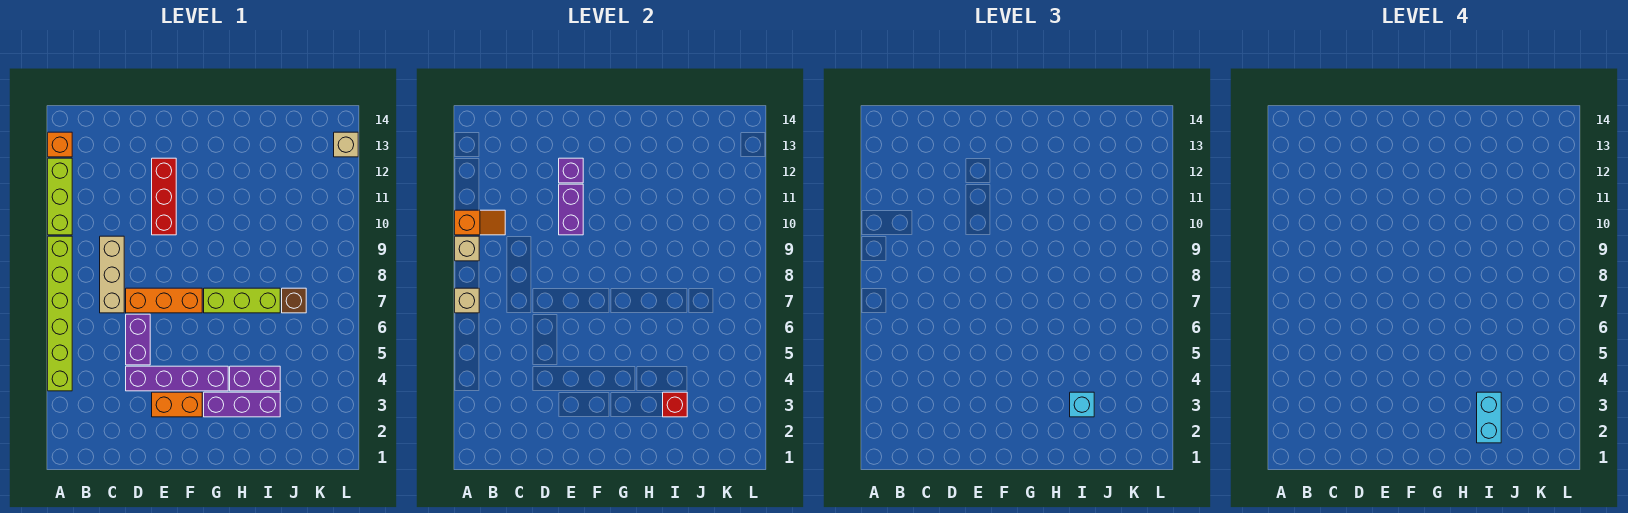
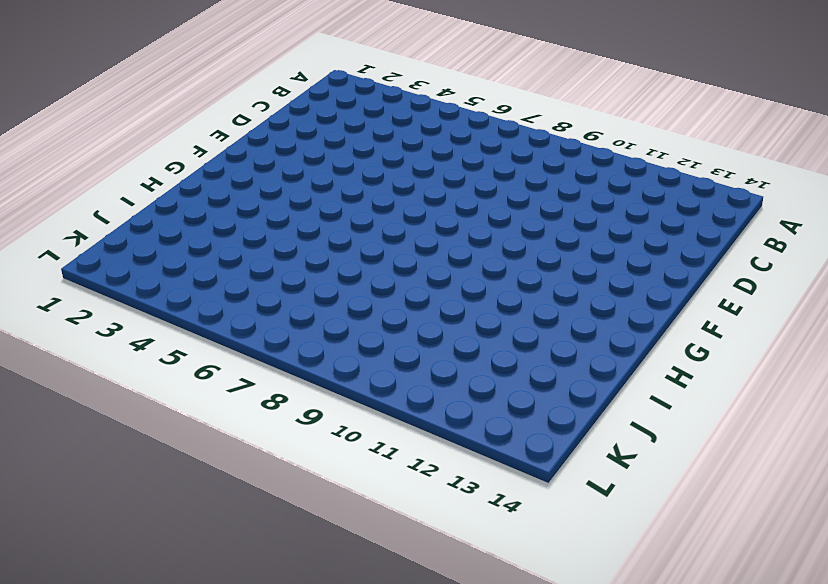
none -> lime 1x6 brick [48,236,72,391]
none -> lime 1x3 brick [48,158,72,235]
none -> orange 1x1 brick [48,132,72,157]

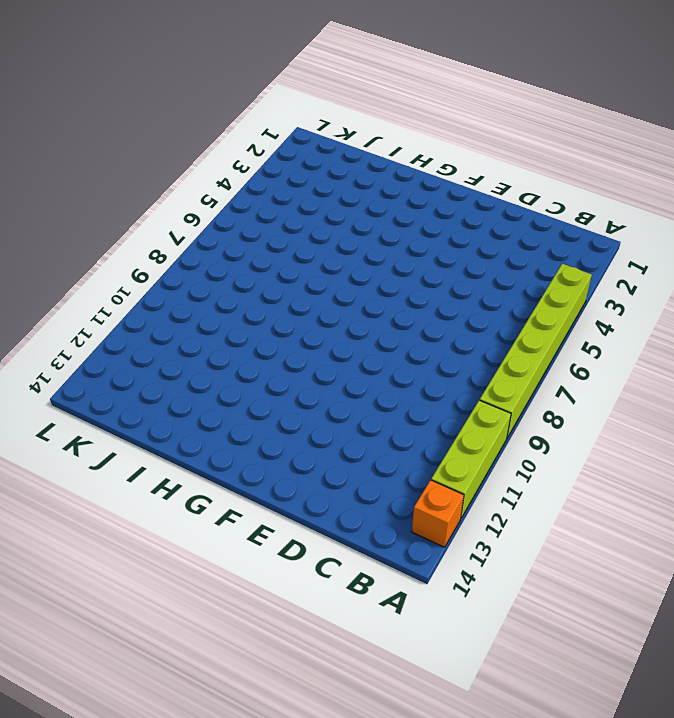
none -> tan 1x3 brick [100,236,124,313]
none -> purple 1x4 brick [126,366,228,391]
none -> purple 1x2 brick [126,314,150,365]

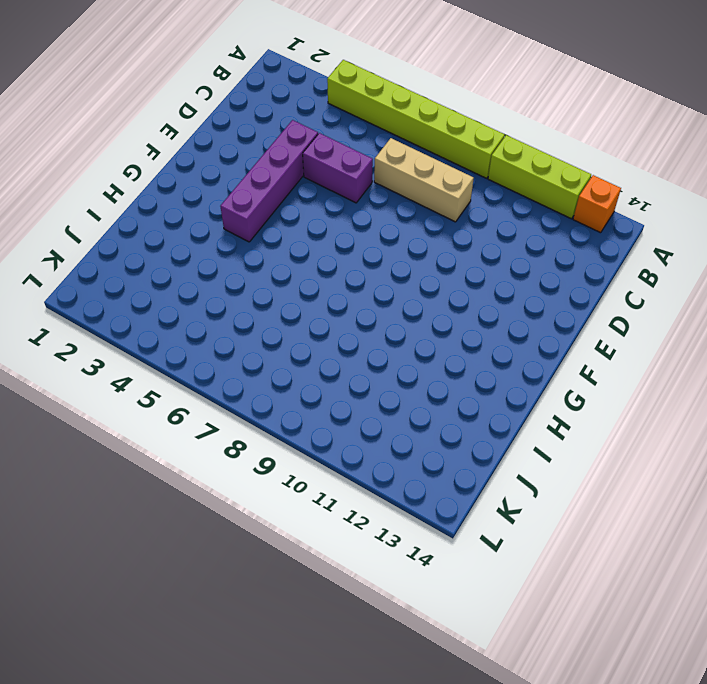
none -> orange 1x3 brick [126,288,202,313]
none -> orange 1x2 brick [152,392,202,417]
none -> red 1x3 brick [152,158,176,235]

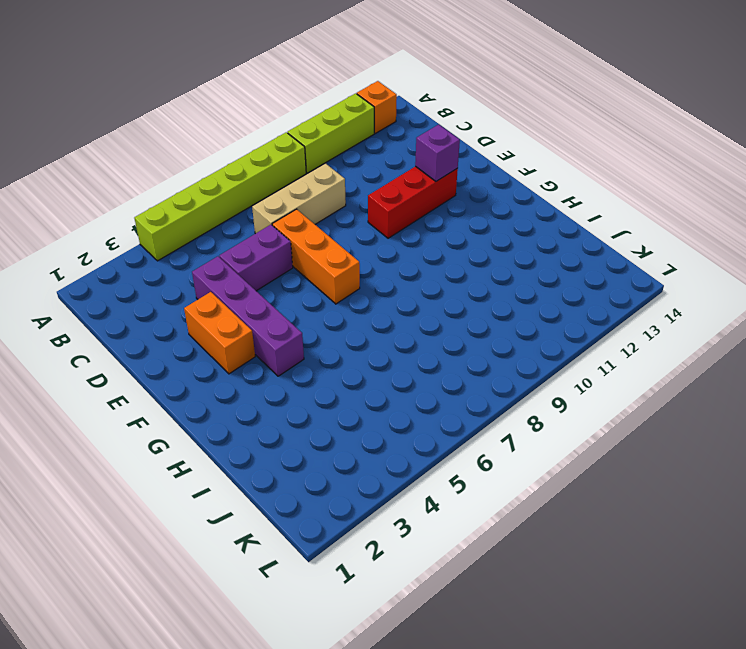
none -> purple 1x3 brick [204,392,280,417]
none -> lime 1x3 brick [204,288,280,313]
none -> purple 1x2 brick [230,366,280,391]

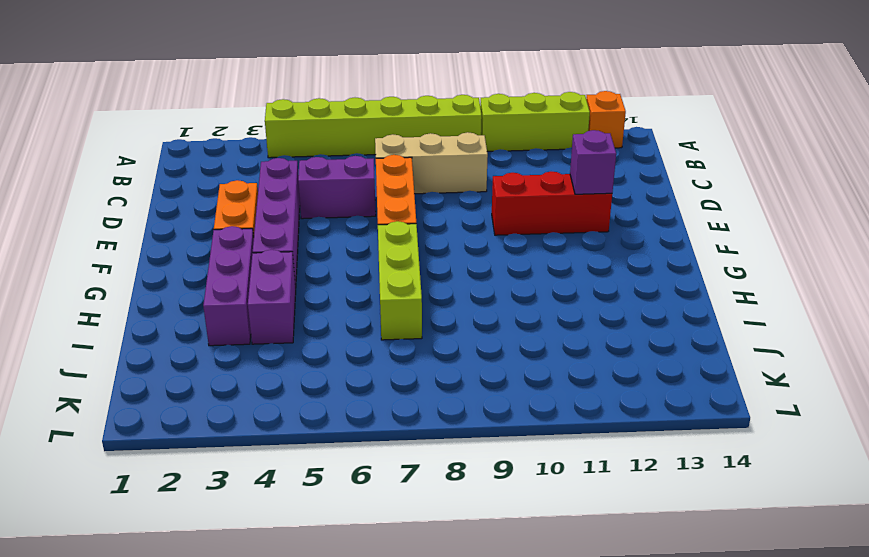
none -> brown 1x1 brick [282,288,306,313]
none -> tan 1x1 brick [334,132,358,157]
none -> tan 1x1 brick [455,288,479,313]

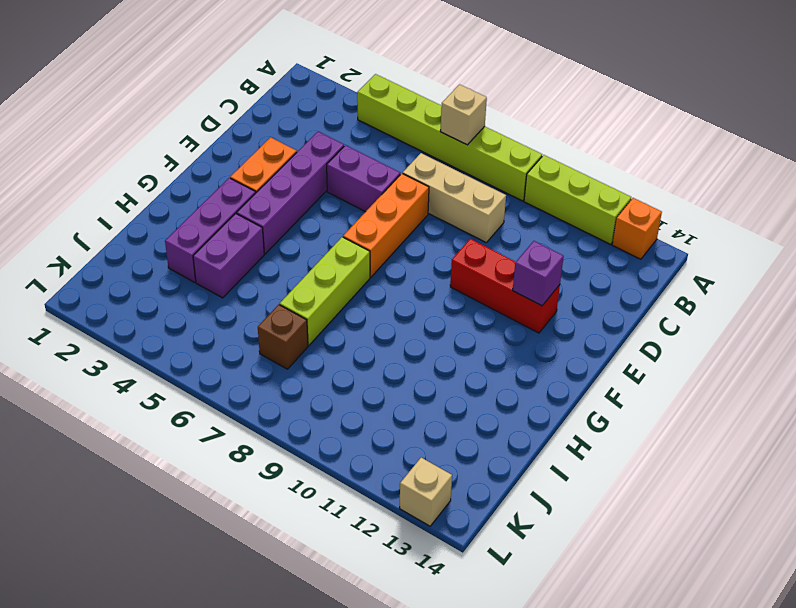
none -> tan 1x1 brick [455,236,479,261]
none -> orange 1x2 slope [455,210,505,235]
none -> purple 1x2 brick [559,184,583,235]

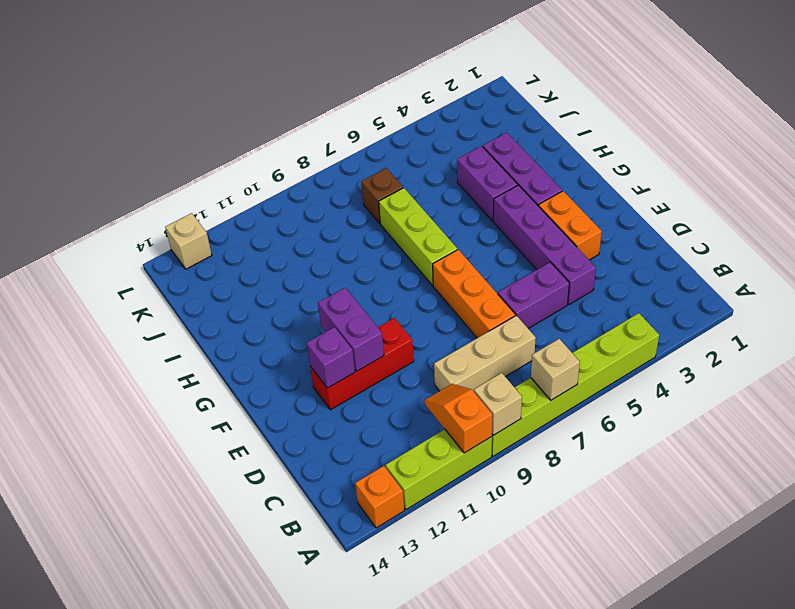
purple 1x2 brick [318,288,384,371] -> purple 1x2 brick turned to [559,184,583,235]
none -> red 1x1 brick [663,392,687,417]
none -> cyan 1x1 brick [1070,392,1094,417]
none -> cyan 1x2 brick [1477,392,1501,443]

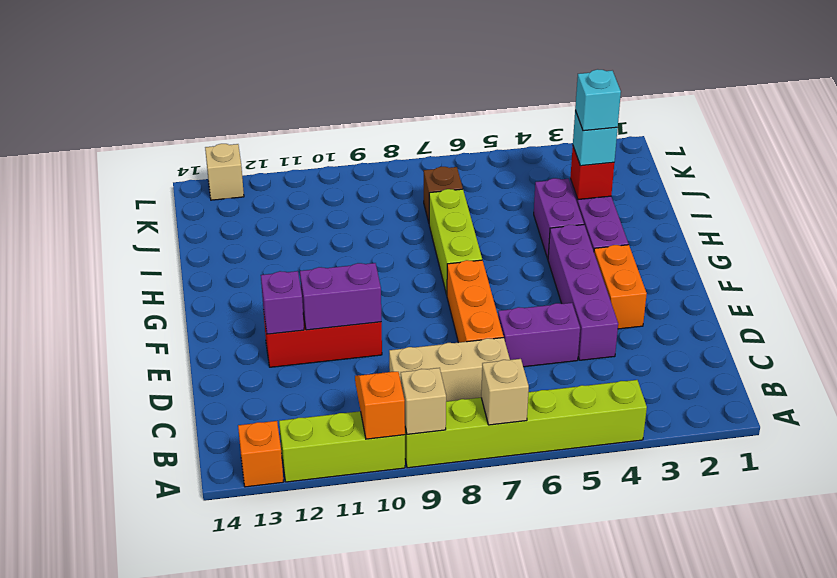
cyan 1x1 brick [575,69,621,131] -> cyan 1x2 brick [1477,392,1501,443]

